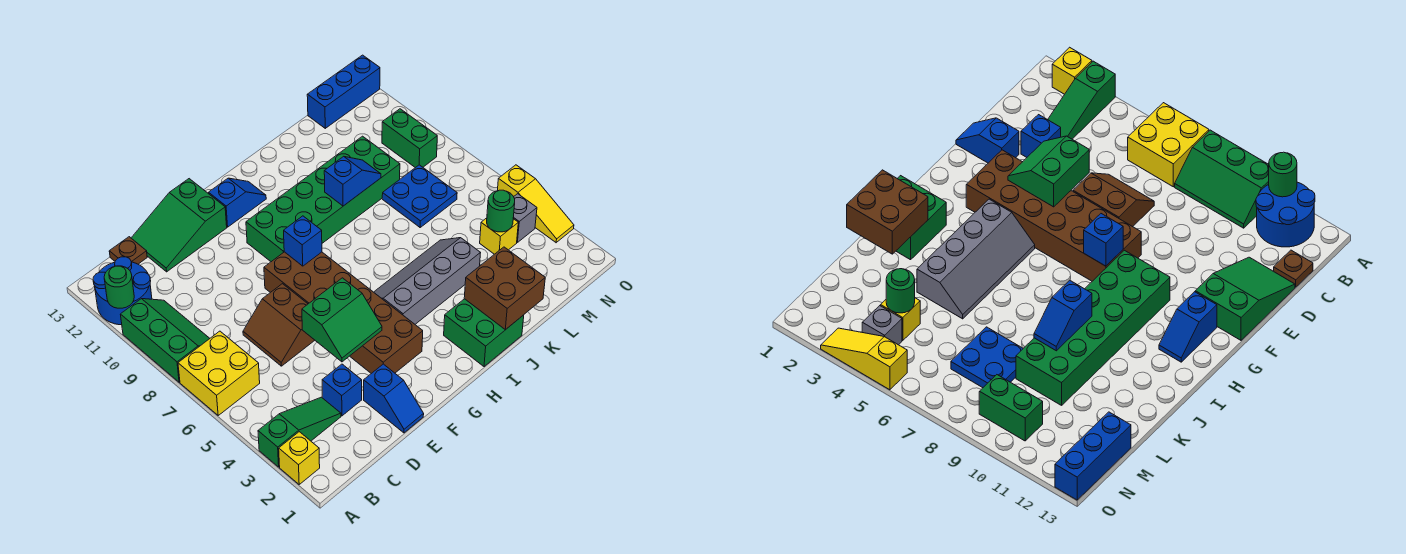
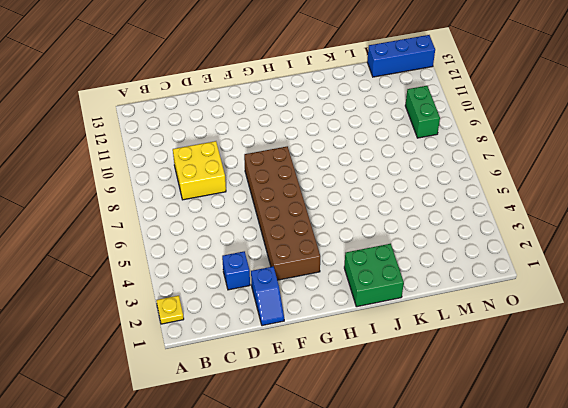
yellow 1x1 plate [156,296,184,324] -> yellow 1x1 brick [279,432,320,484]
yellow 2x2 brick [173,141,226,200] -> yellow 2x2 brick moved to [178,331,260,415]
none -> green 1x3 slope [258,397,341,467]
none -> green 2x3 slope [120,299,210,382]
none -> blue 2x2 round brick [93,257,152,325]

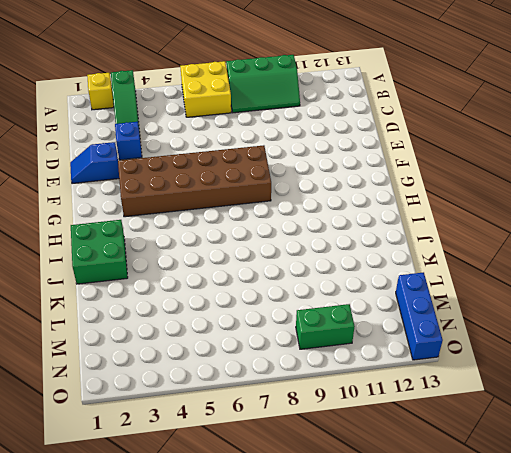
none -> blue 2x2 round brick [93,257,152,325]
none -> brown 1x1 plate [109,237,147,264]
none -> brown 2x2 slope [243,284,315,366]

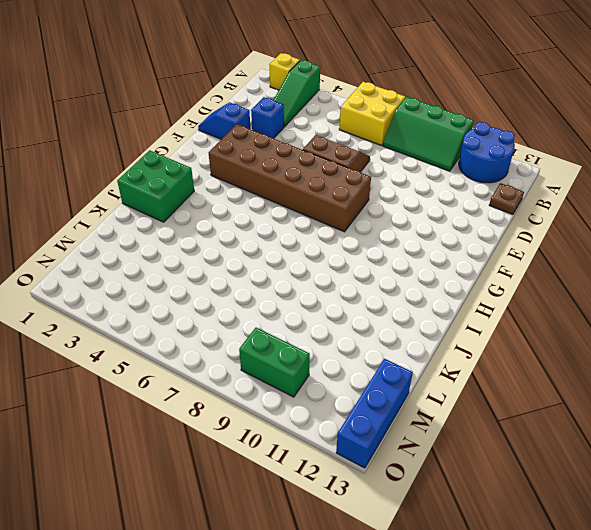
none -> green 2x3 slope [132,179,227,272]
none -> green 2x6 brick [246,136,400,262]
none -> blue 1x2 slope [209,178,266,227]

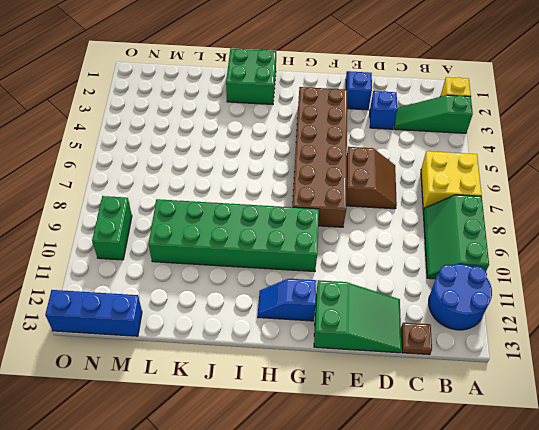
none -> grey 2x4 slope [374,238,480,324]
none -> blue 2x2 plate [382,165,457,227]
none -> yellow 1x1 brick [480,218,518,254]

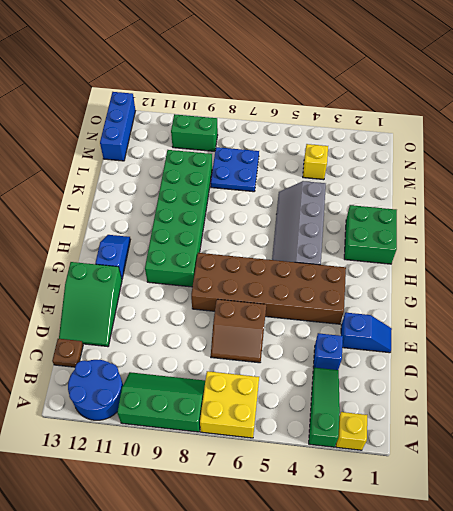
none -> grey 1x1 brick [513,194,537,242]
none -> yellow 1x3 slope [497,165,574,243]
none -> green 1x1 round brick [104,266,134,308]

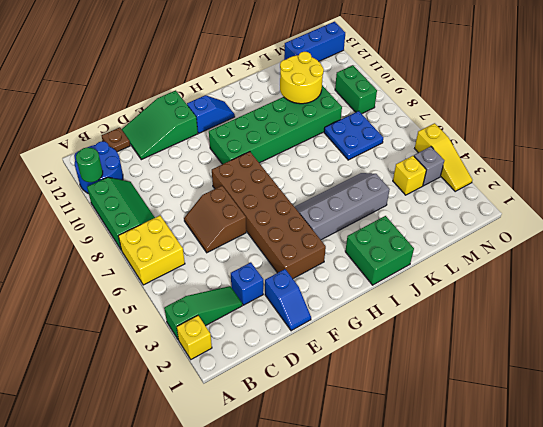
yellow 2x2 round brick [280,52,324,104] -> none
none -> green 2x2 slope [302,278,382,362]
none -> blue 1x1 brick [284,216,322,266]
none -> brown 2x2 brick [464,247,545,330]

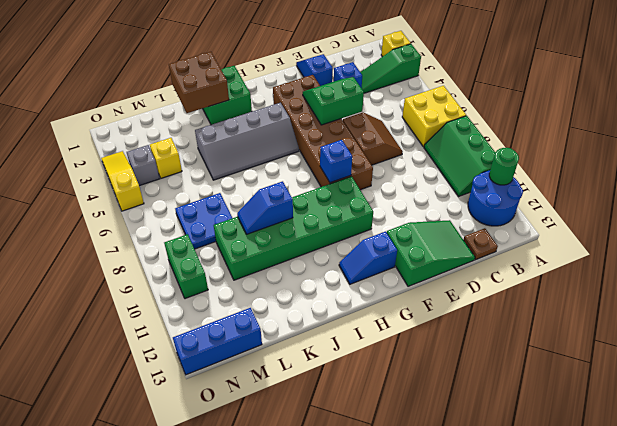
none -> green 1x1 round brick [487,190,515,232]

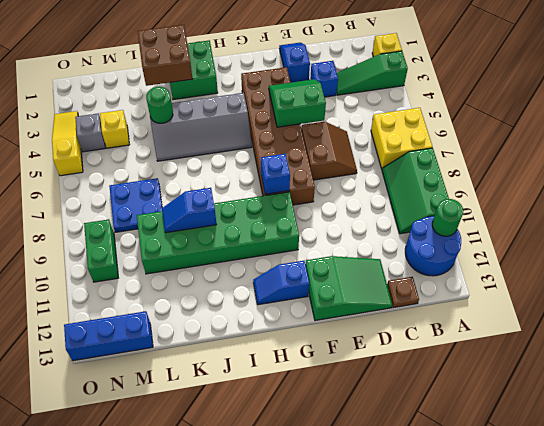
green 1x1 round brick [146,87,173,123] -> green 1x1 round brick moved to [487,190,515,232]

